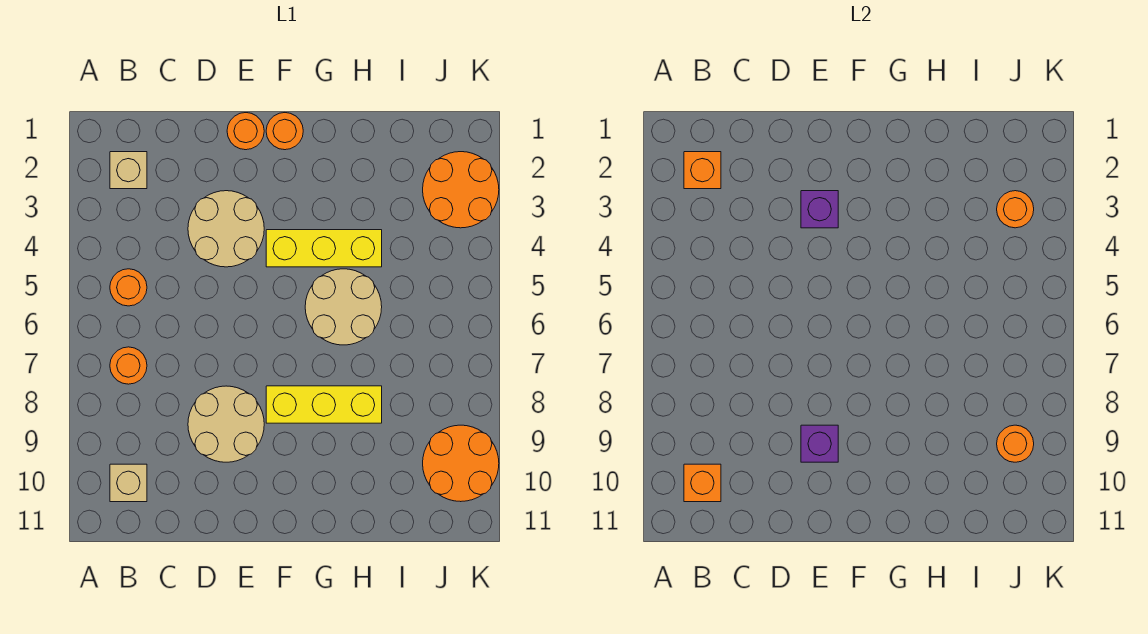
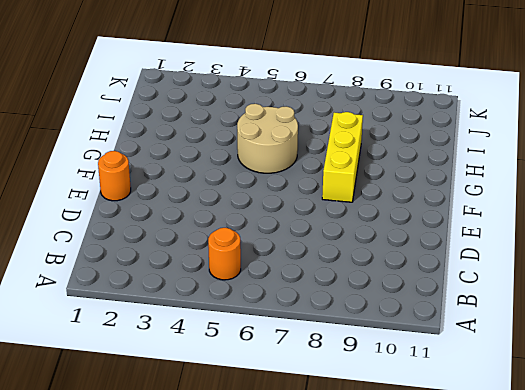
none -> tan 1x1 brick [110,152,147,189]
none -> orange 1x1 round brick [110,347,147,384]
none -> tan 1x1 brick [110,464,147,502]

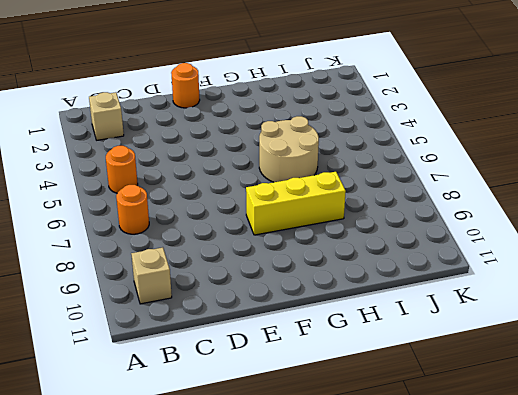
none -> tan 2x2 round brick [188,191,264,267]
none -> tan 2x2 round brick [188,386,264,462]
none -> orange 1x1 round brick [266,113,303,150]

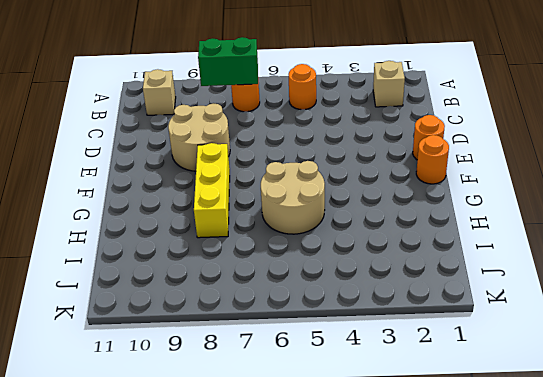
green 1x2 brick [198,37,258,86] -> none
none -> tan 2x2 round brick [188,191,264,267]
none -> yellow 1x3 brick [266,230,382,267]
none -> orange 2x2 round brick [423,152,499,228]

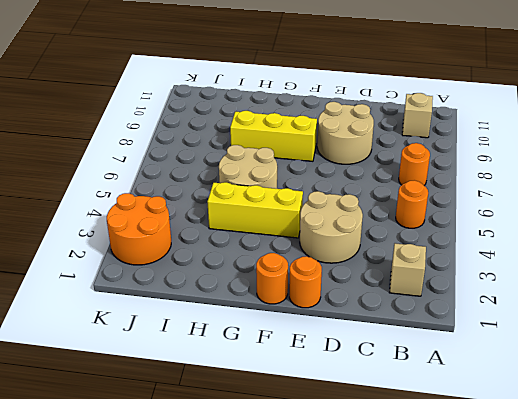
none -> orange 2x2 round brick [423,425,499,502]
none -> orange 1x1 brick [684,152,721,189]
none -> orange 1x1 brick [684,464,721,502]

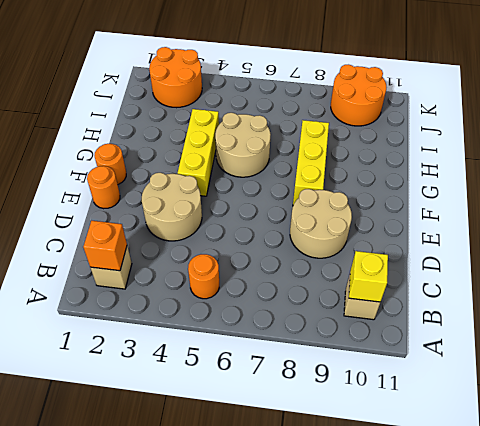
yellow 1x1 brick [349,251,388,302] -> orange 1x1 brick [684,464,721,502]
none -> orange 1x1 round brick [110,347,147,384]
none -> purple 1x1 brick [801,191,838,228]
none -> purple 1x1 brick [801,425,838,462]

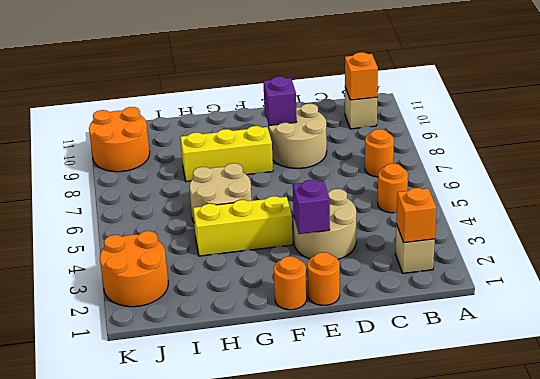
none -> orange 1x1 round brick [997,191,1034,228]
none -> orange 1x1 round brick [997,425,1034,462]

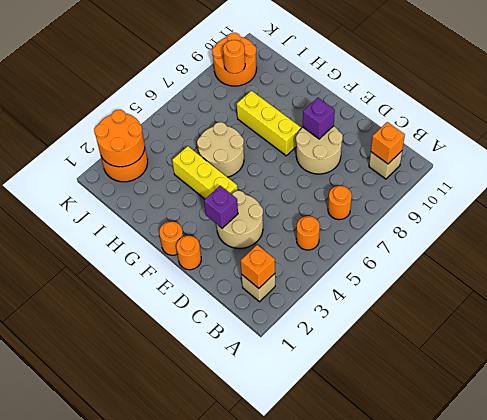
orange 2x2 round brick [94,110,145,167] -> orange 1x1 round brick [997,191,1034,228]

